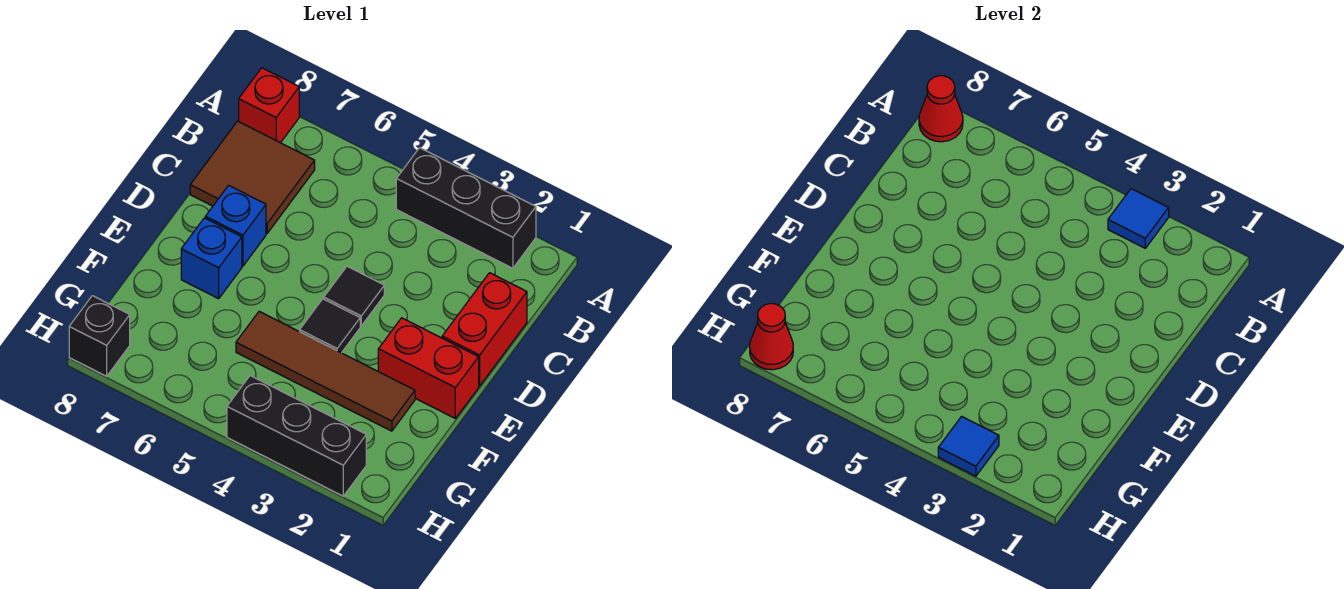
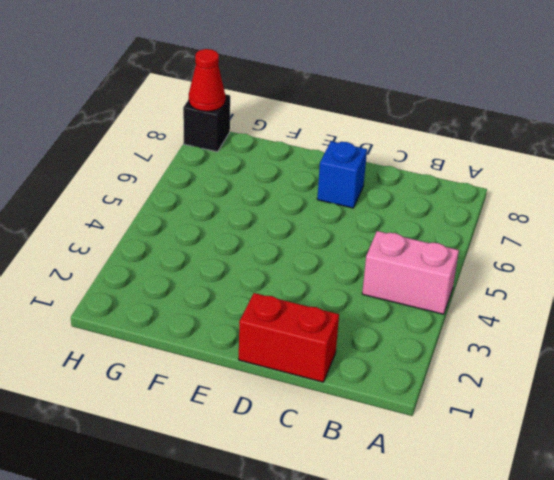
pink 1x2 brick [362,231,459,314] -> black 1x3 brick [396,148,536,268]
none -> red 1x1 brick [239,68,299,143]
none -> brown 2x2 tile [190,121,315,233]
none -> black 1x1 tile [324,266,384,326]

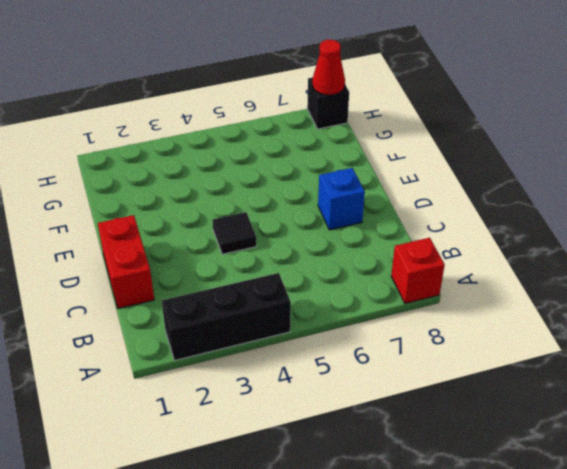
none -> brown 2x2 tile [190,121,315,233]
none -> red 1x2 brick [378,318,479,418]
none -> black 1x1 tile [300,299,360,353]

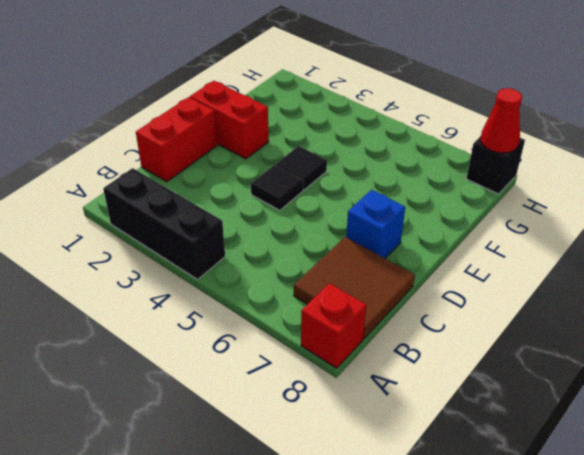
none -> blue 1x1 brick [181,218,242,299]
none -> brown 1x4 tile [236,311,415,431]
none -> black 1x3 brick [227,376,366,496]

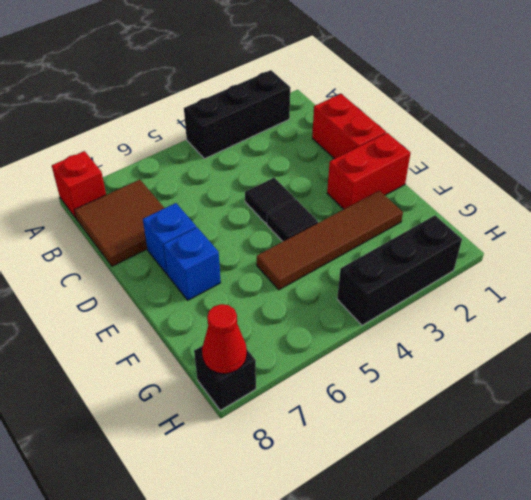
none -> blue 1x1 tile [1108,189,1169,248]
none -> red 1x1 cone [919,76,963,142]
none -> blue 1x1 tile [938,416,999,476]

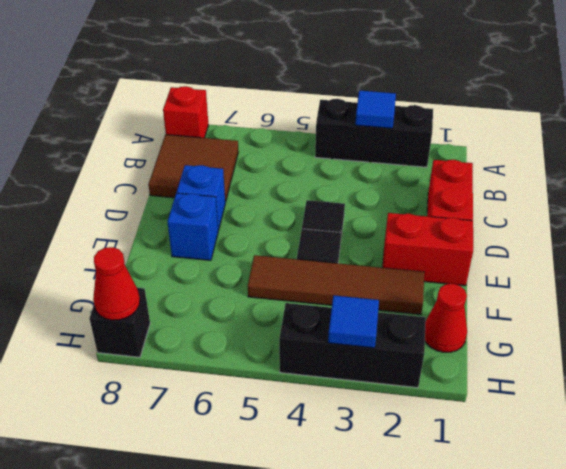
red 1x1 cone [425,284,467,352] -> red 1x1 cone moved to [919,76,963,142]

